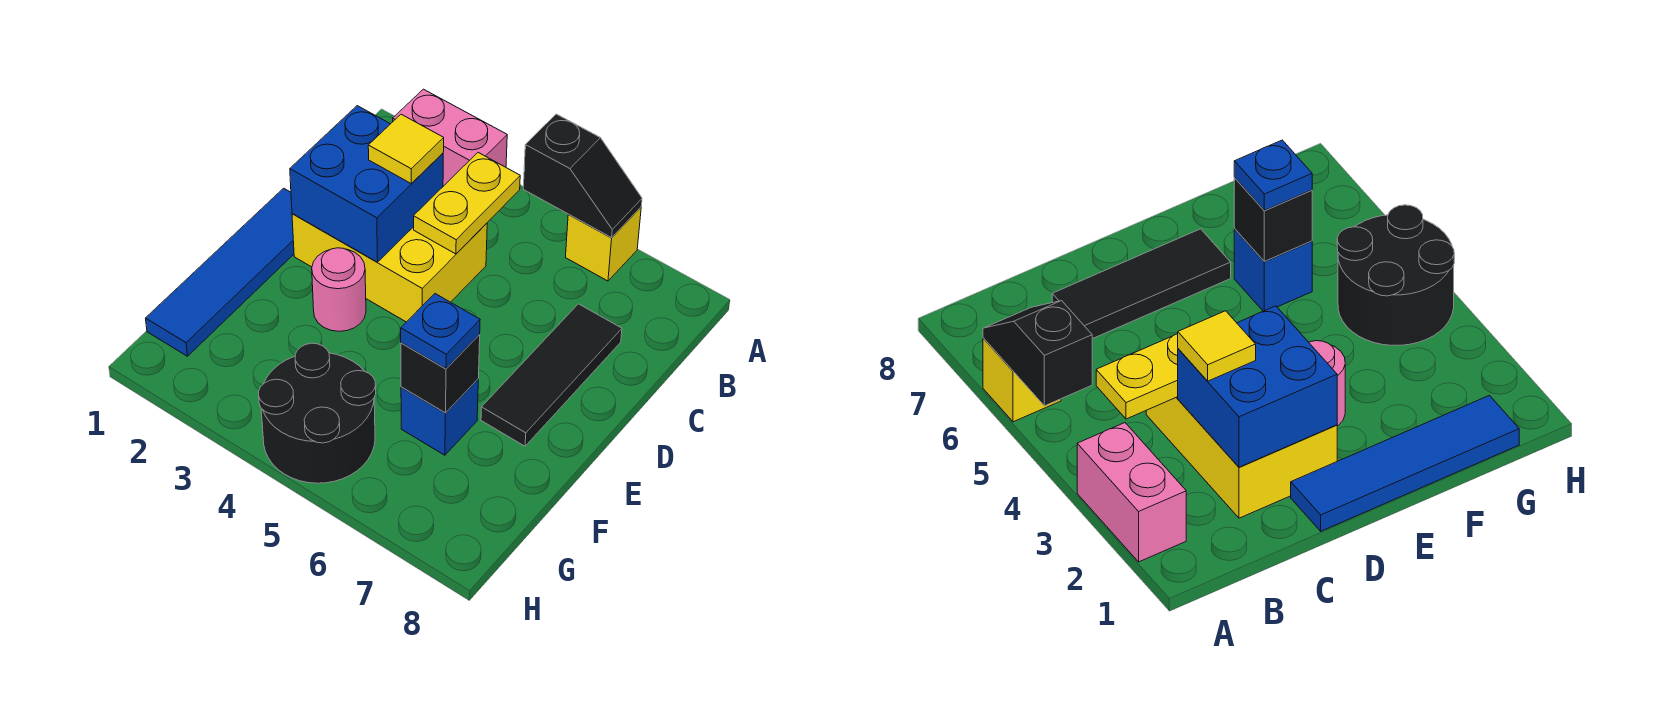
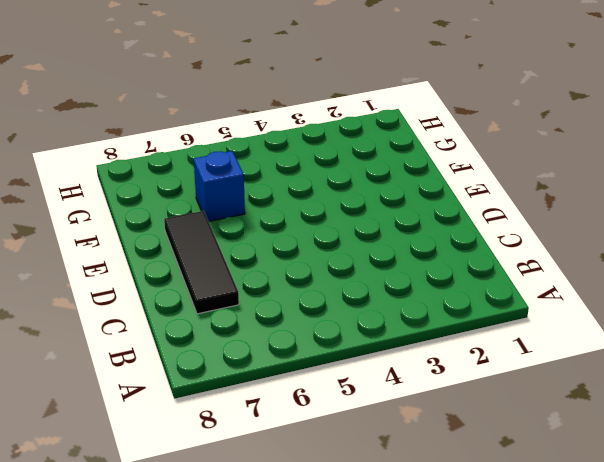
none -> pink 1x2 brick [393,89,507,186]
none -> yellow 1x1 brick [566,207,641,281]
none -> yellow 2x3 brick [292,214,487,322]

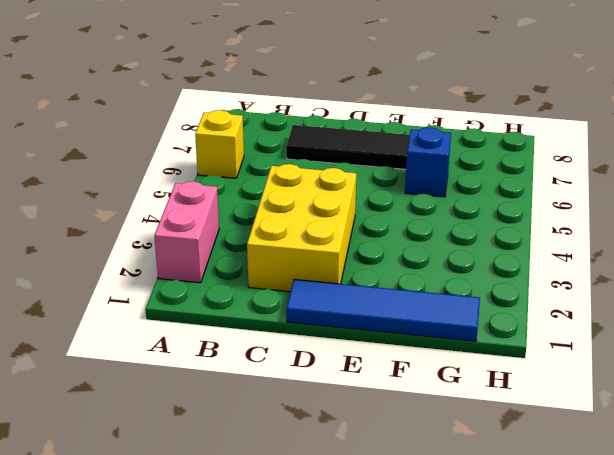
none -> pink 1x1 round brick [312,248,366,331]
none -> black 2x2 round brick [259,343,376,483]
none -> black 1x2 slope [523,114,642,238]

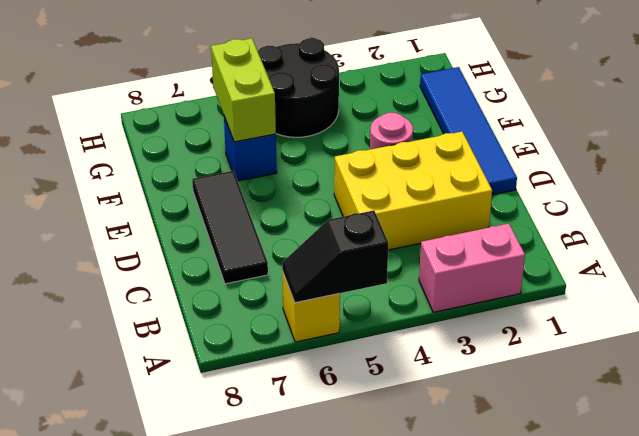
lime 1x2 brick [211,38,276,142] -> black 1x1 brick [401,335,480,413]
none -> yellow 1x2 plate [414,153,520,254]
none -> blue 2x2 brick [290,106,443,262]
none -> yellow 1x1 tile [368,114,444,184]

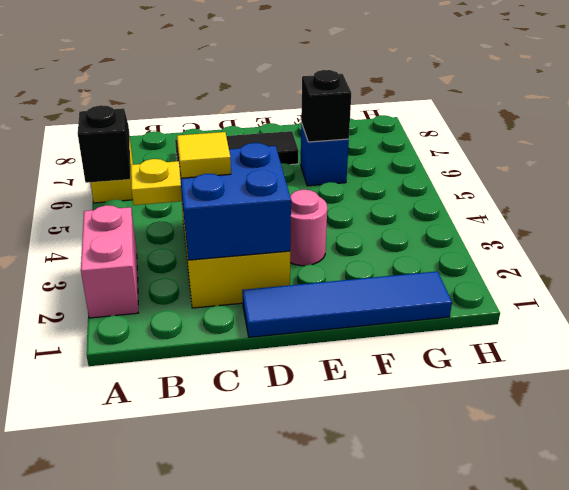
none -> black 2x2 round brick [259,343,376,483]
none -> blue 1x1 plate [401,294,480,369]

